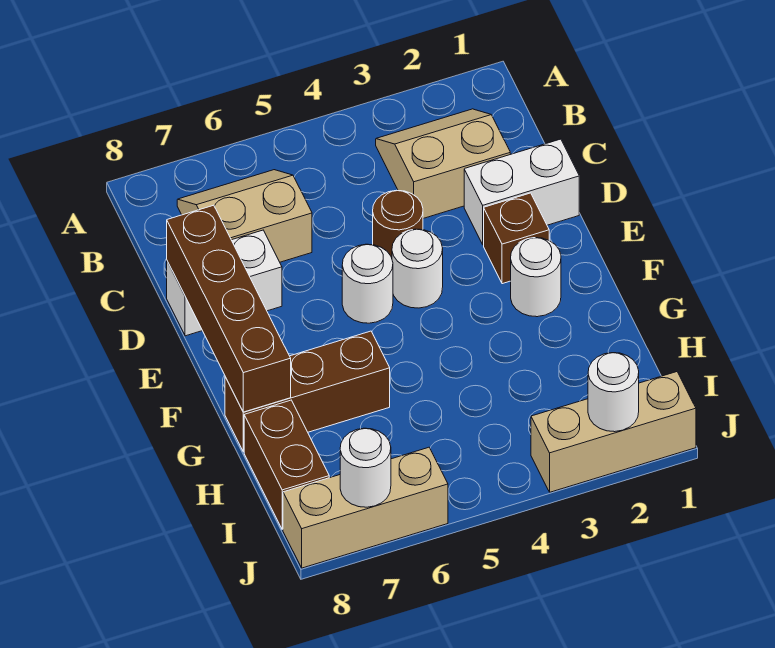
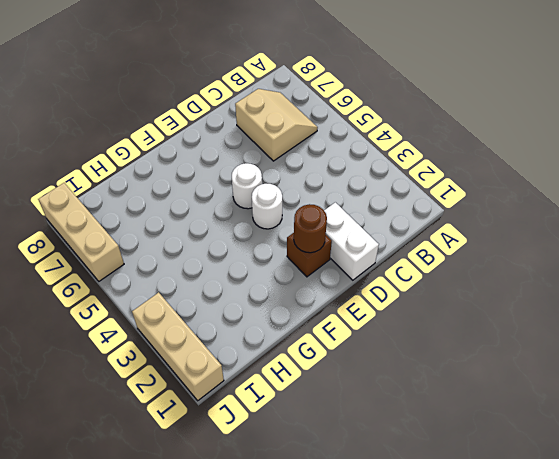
brown 1x1 round brick [294,204,327,253] -> brown 1x1 round brick moved to [373,190,423,258]
none -> tan 2x2 slope [376,109,510,218]
none -> white 1x2 brick [167,230,282,336]
none -> white 1x1 round brick [511,238,561,317]

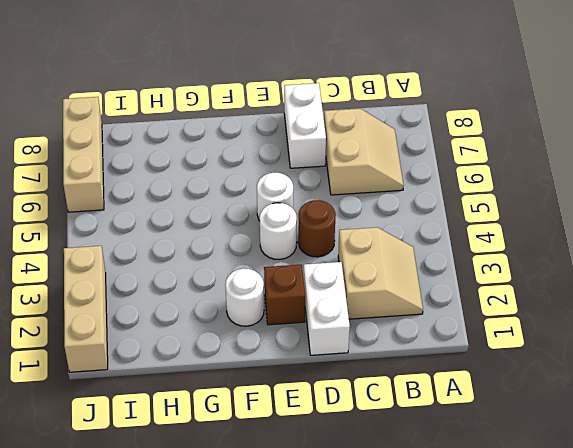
none -> brown 1x3 brick [225,331,390,452]
none -> brown 1x2 brick [244,400,329,529]
none -> brown 1x4 brick [167,205,291,412]

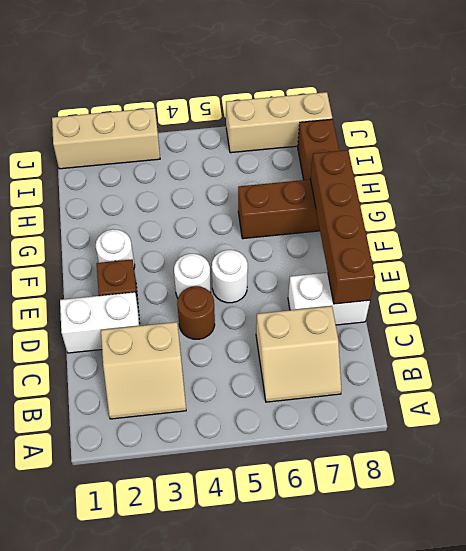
none -> white 1x1 round brick [588,353,639,432]
none -> white 1x1 round brick [340,428,391,507]

